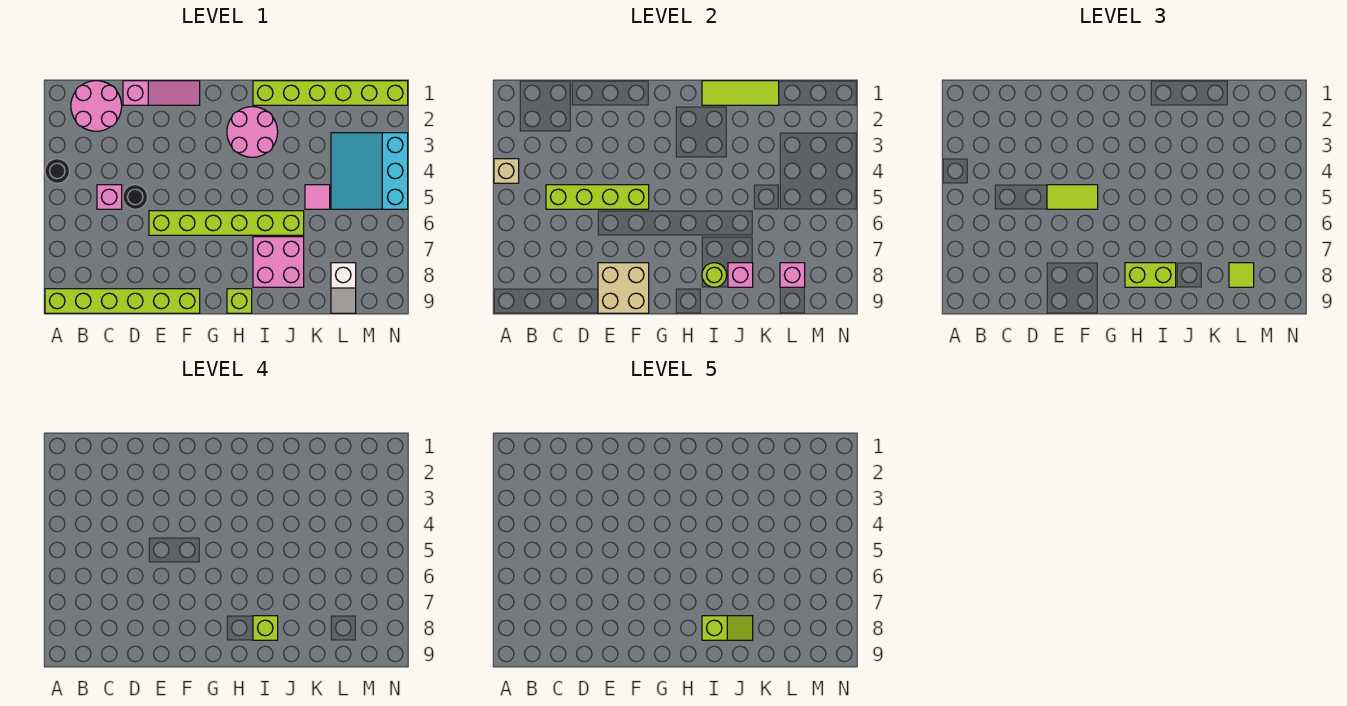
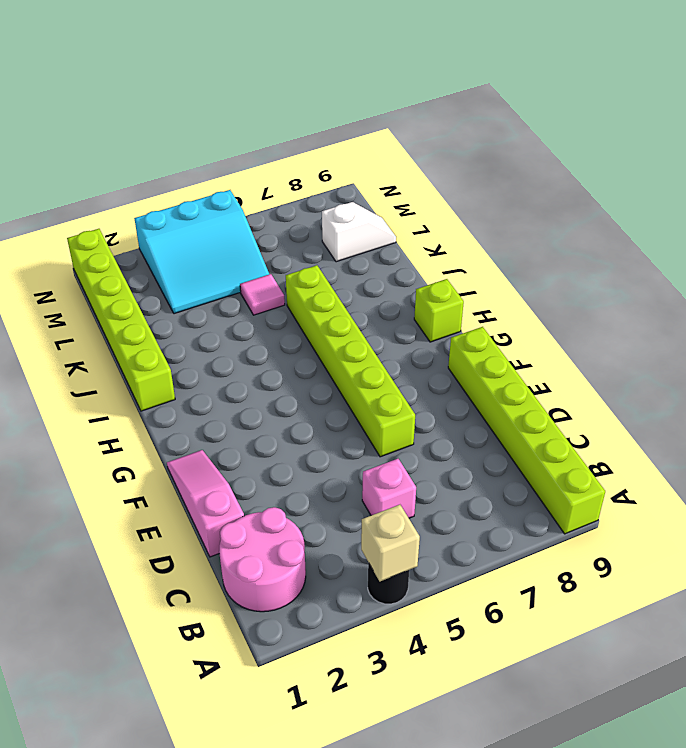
none -> black 1x1 round brick [123,185,148,209]
none -> pink 2x2 round brick [227,107,278,157]
none -> pink 2x2 brick [253,237,304,287]

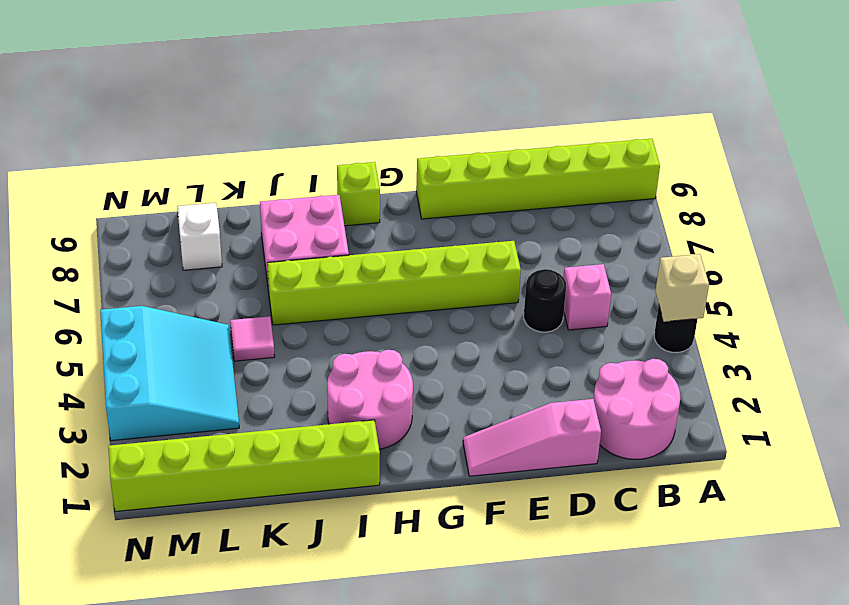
none -> lime 1x4 brick [546,185,649,209]
none -> tan 2x2 brick [598,263,649,313]
none -> lime 1x3 tile [702,81,779,105]

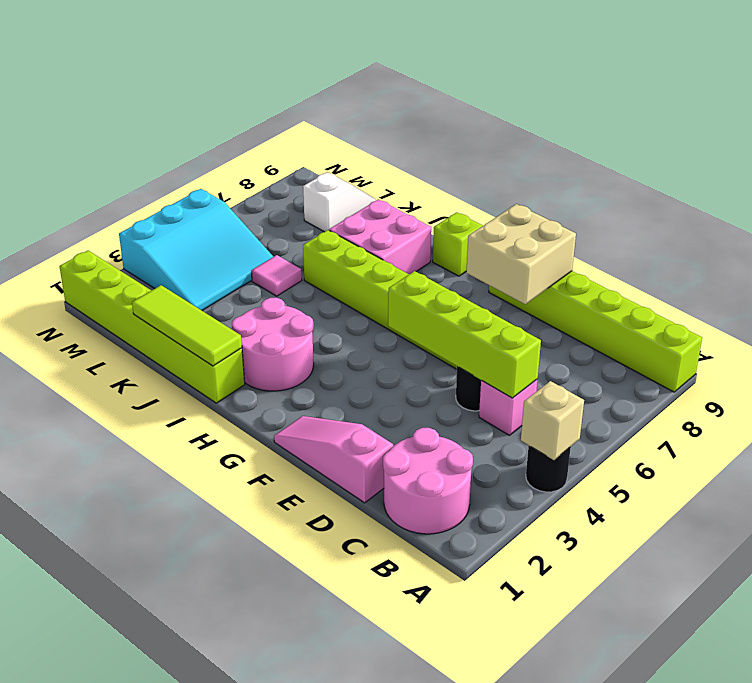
none -> lime 1x1 round brick [702,263,727,287]
none -> pink 1x1 brick [728,263,753,287]
none -> pink 1x1 brick [780,263,805,287]

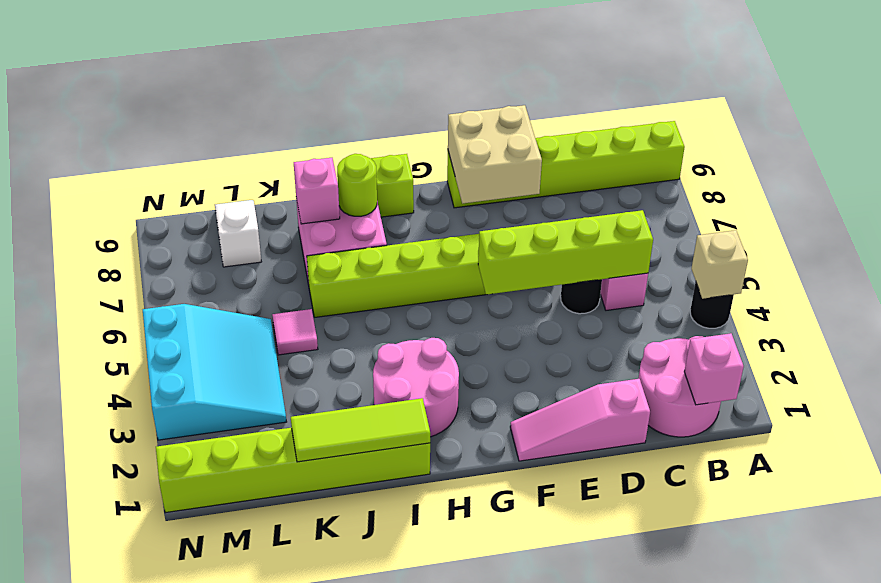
pink 1x1 brick [684,333,744,405] -> pink 1x1 brick moved to [780,263,805,287]
none -> lime 1x2 tile [1047,185,1098,209]
none -> lime 1x2 brick [1125,263,1176,287]
none -> lime 1x1 tile [1229,263,1254,287]

